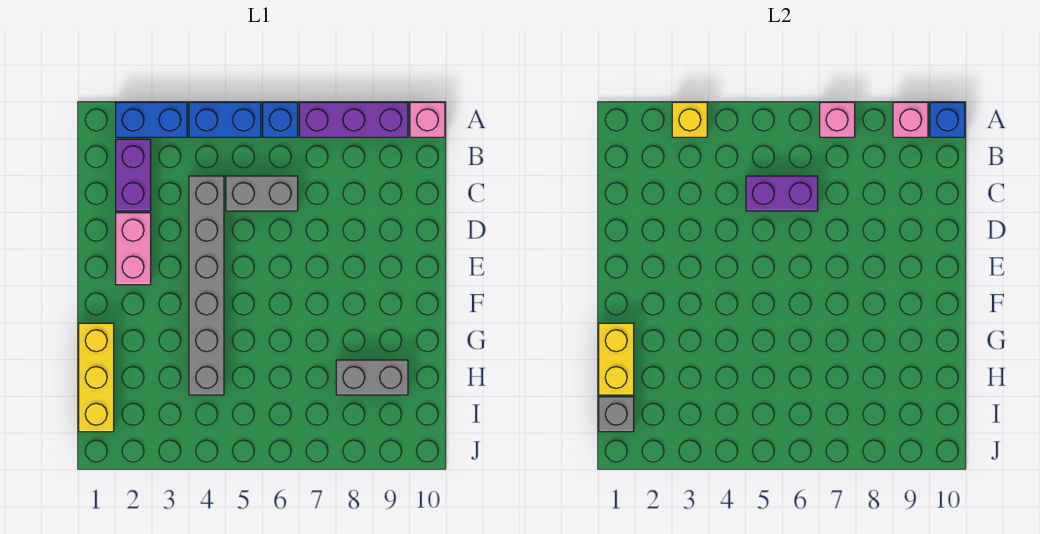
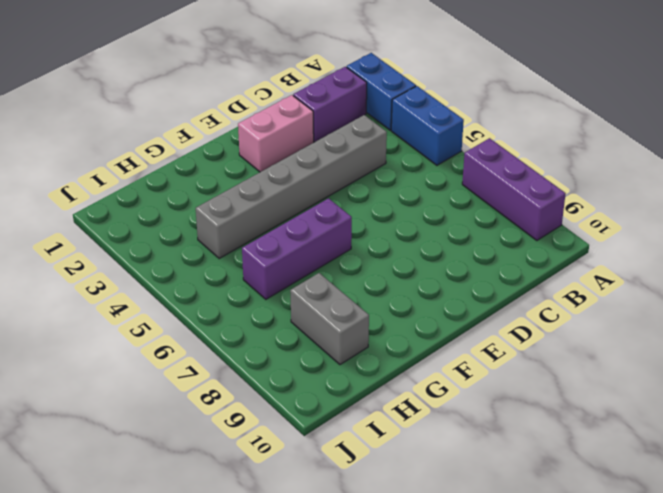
purple 1x3 brick [242,198,352,299] -> none
none -> blue 1x1 brick [263,102,298,137]
none -> pink 1x1 brick [410,102,445,137]
none -> grey 1x2 brick [226,176,298,211]

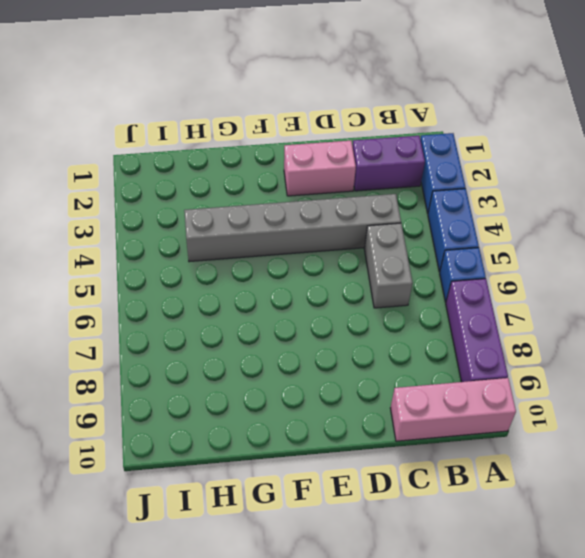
pink 1x3 brick [390,378,516,441] -> pink 1x1 brick [410,102,445,137]
none -> yellow 1x3 brick [79,323,114,432]
none -> grey 1x2 brick [336,360,408,395]
none -> yellow 1x1 brick [672,102,707,137]

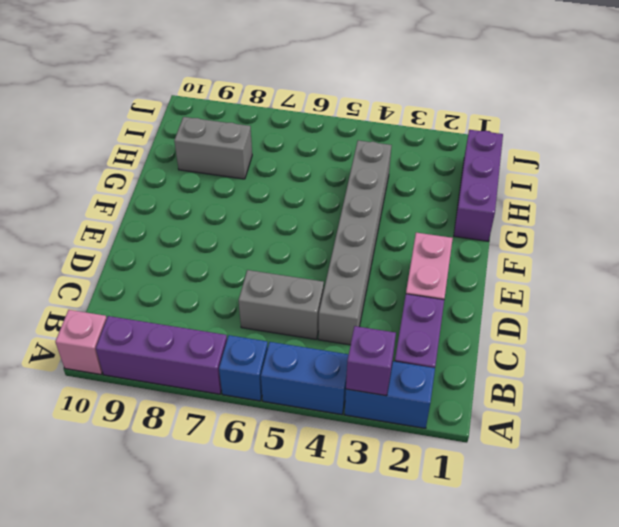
purple 1x1 brick [346,326,396,396] -> yellow 1x1 brick [672,102,707,137]
purple 1x3 brick [454,130,503,241] -> yellow 1x3 brick [79,323,114,432]
none -> pink 1x1 brick [820,102,855,137]
none -> pink 1x1 brick [893,102,928,137]
none -> blue 1x1 brick [930,102,965,137]

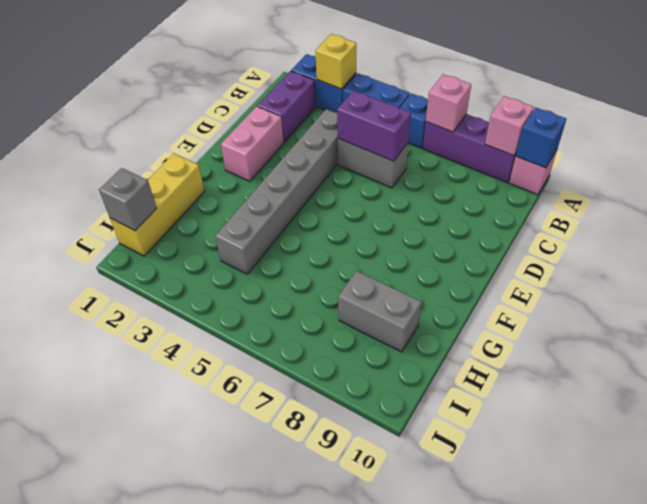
none -> yellow 1x2 brick [599,323,634,395]

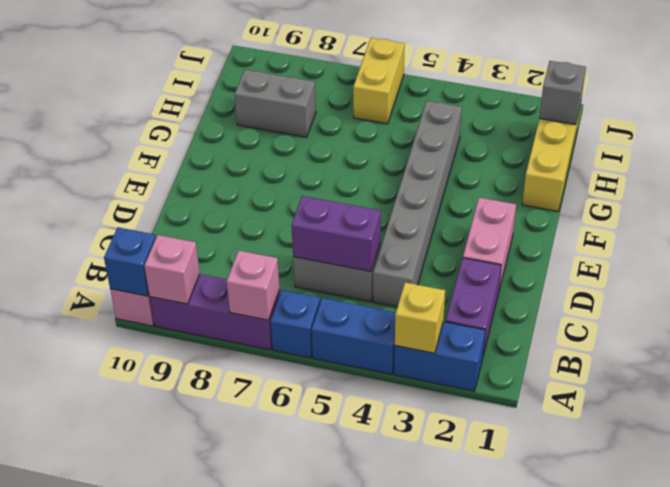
yellow 1x2 brick [353,38,405,124] -> yellow 1x2 brick moved to [599,323,634,395]

